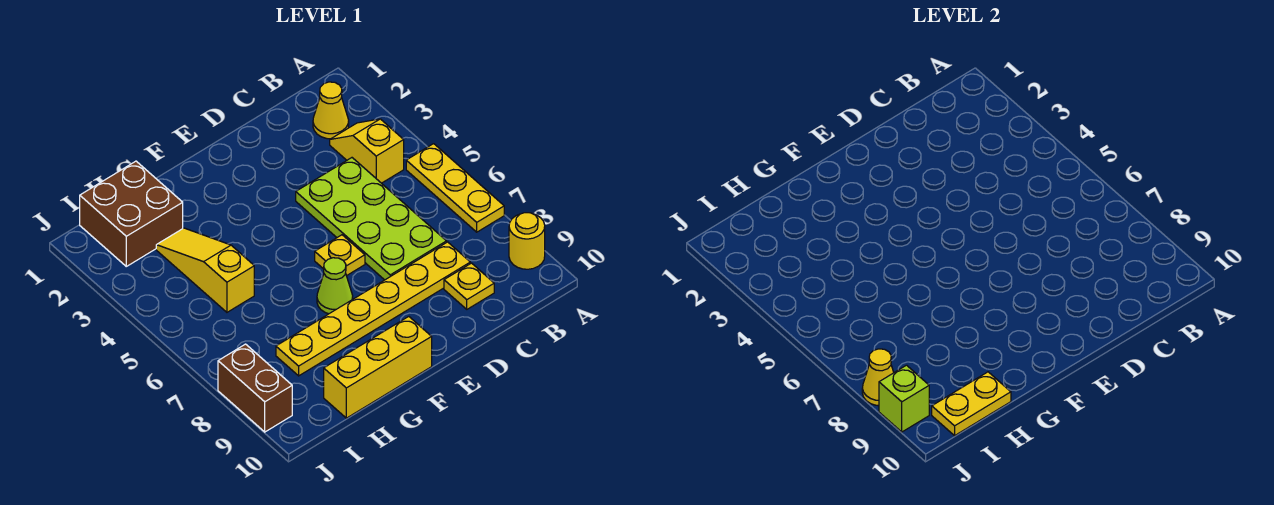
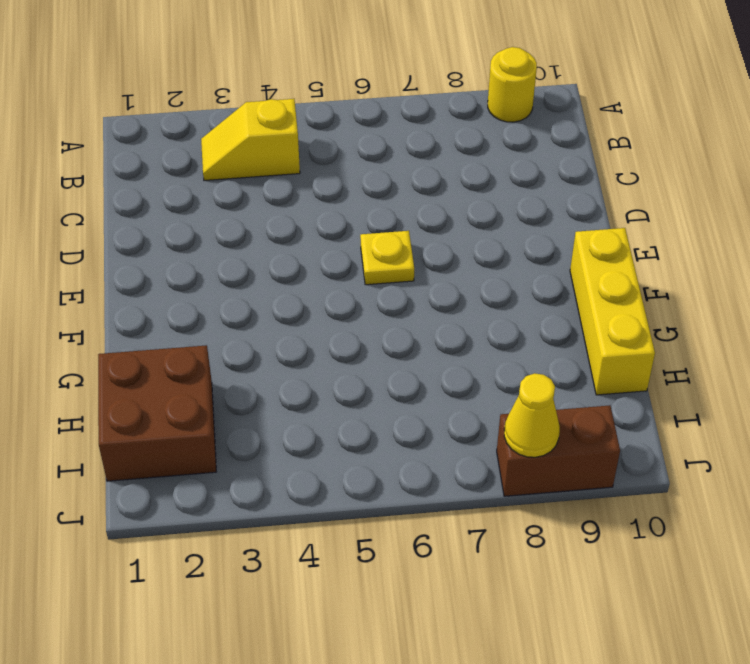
none -> yellow 1x3 plate [406,144,504,232]
none -> yellow 1x1 cone [313,82,349,139]
none -> lime 2x4 plate [296,158,447,280]

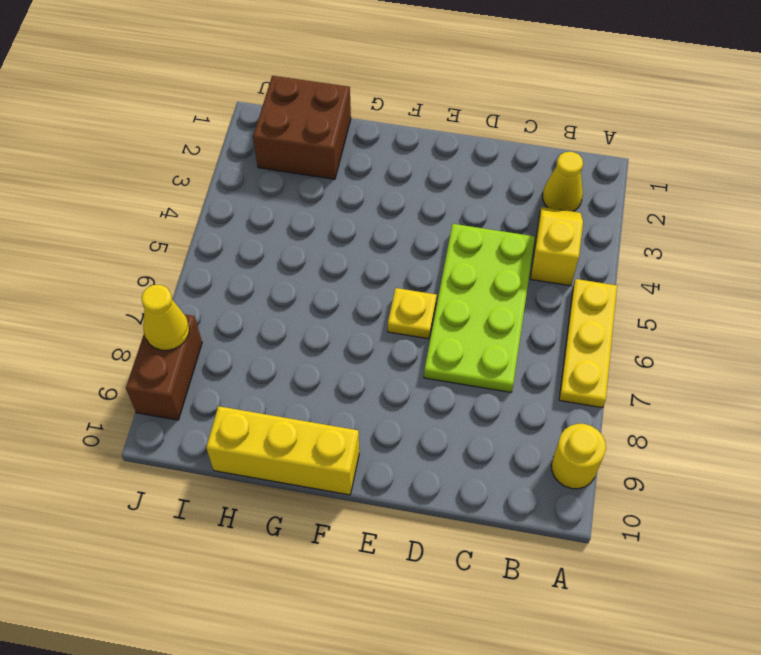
none -> yellow 1x6 plate [276,242,470,376]
none -> yellow 1x1 plate [444,263,494,309]
none -> lime 1x1 cone [317,258,353,314]

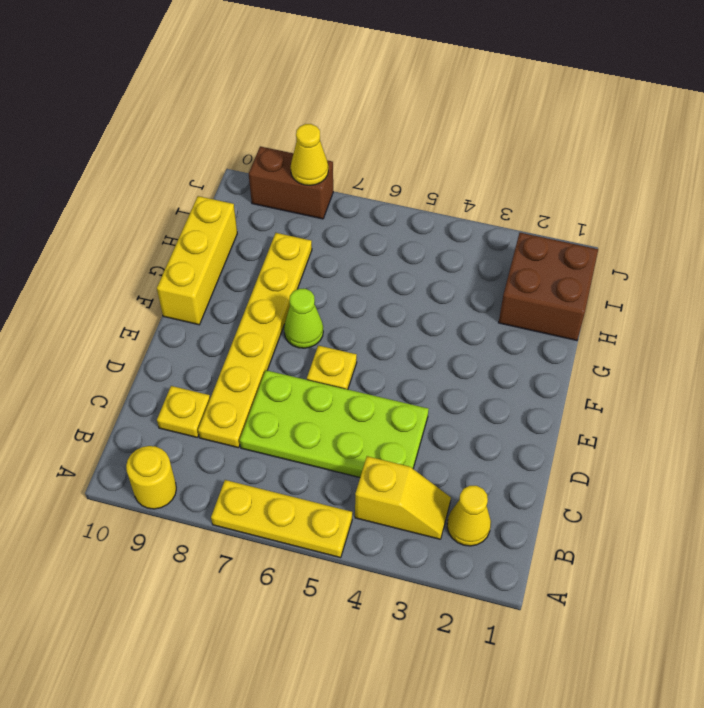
none -> yellow 1x3 slope [156,228,254,312]
none -> yellow 1x2 plate [932,372,1011,436]
none -> lime 1x1 brick [879,365,929,432]

